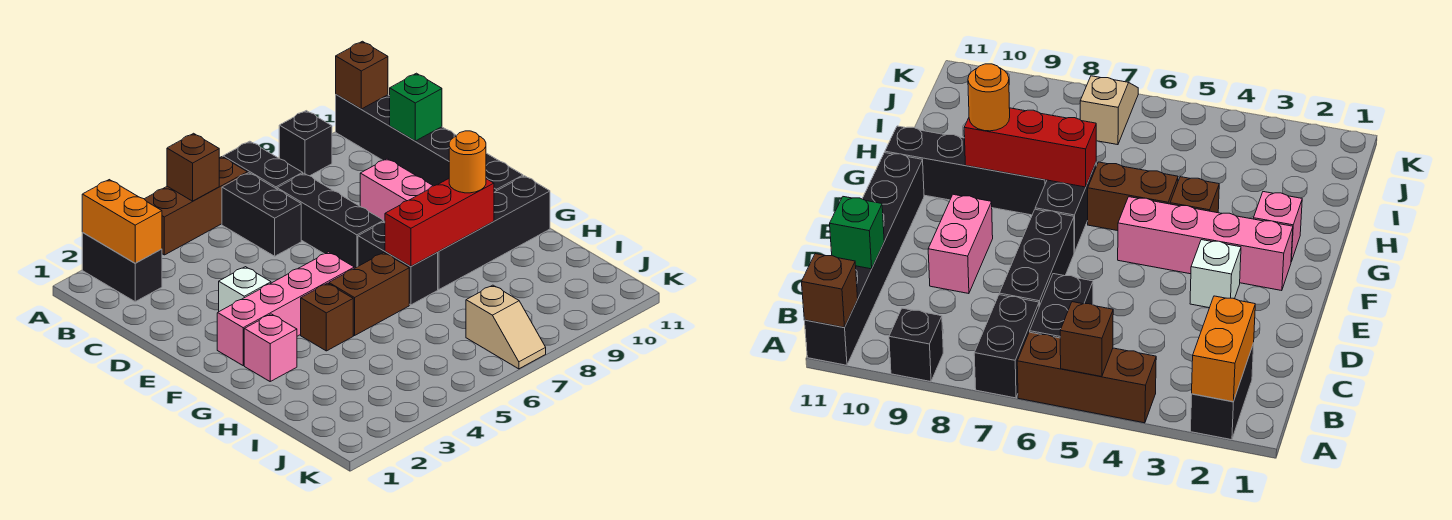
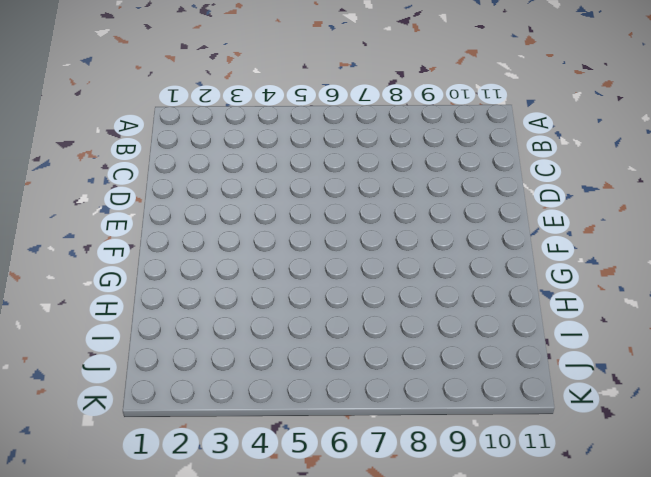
none -> black 1x2 brick [82,233,162,302]
none -> brown 1x3 brick [145,157,247,255]
none -> black 1x2 brick [223,141,303,189]

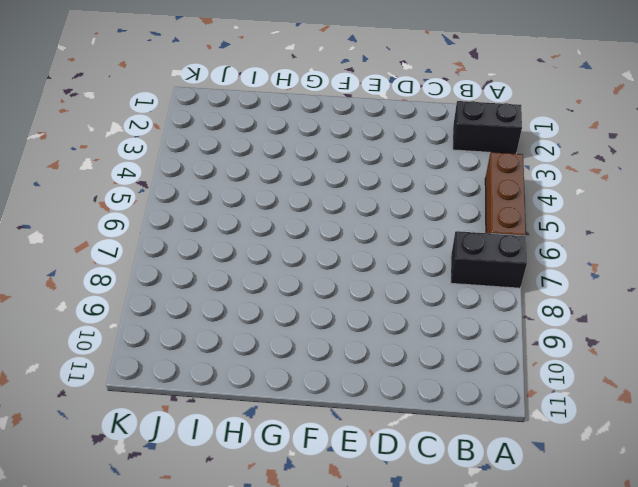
none -> black 1x1 brick [279,111,332,176]
none -> black 1x6 brick [336,95,523,192]
none -> black 1x2 brick [222,173,301,256]

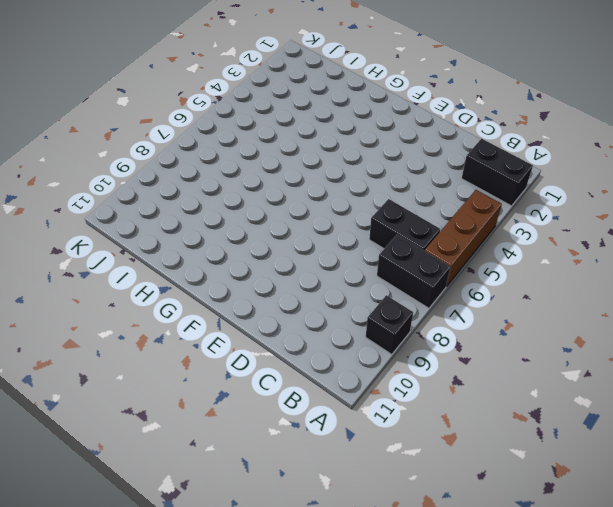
none -> black 1x6 brick [336,95,523,192]
none -> black 1x3 brick [277,173,384,268]
none -> pink 1x2 brick [360,159,433,221]

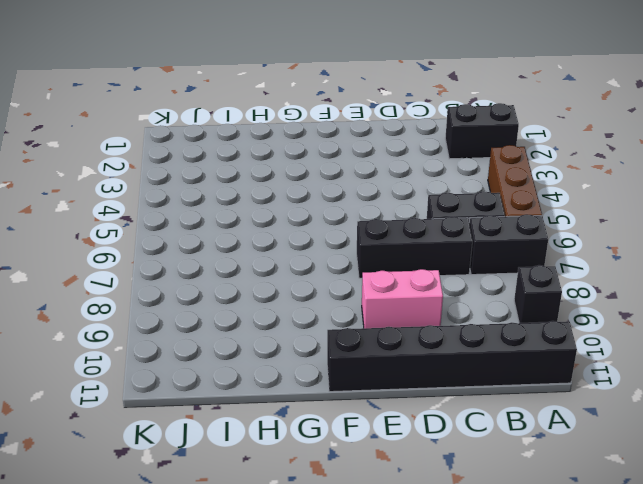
none -> white 1x1 brick [219,267,271,311]
none -> pink 1x4 brick [217,252,354,365]
none -> black 1x2 brick [358,221,438,305]

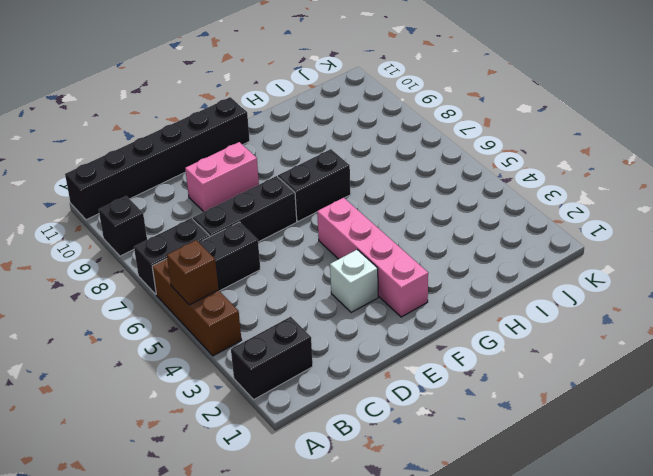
none -> pink 1x1 brick [244,314,297,381]
none -> brown 1x1 brick [301,283,353,351]
none -> brown 1x2 brick [329,253,409,336]

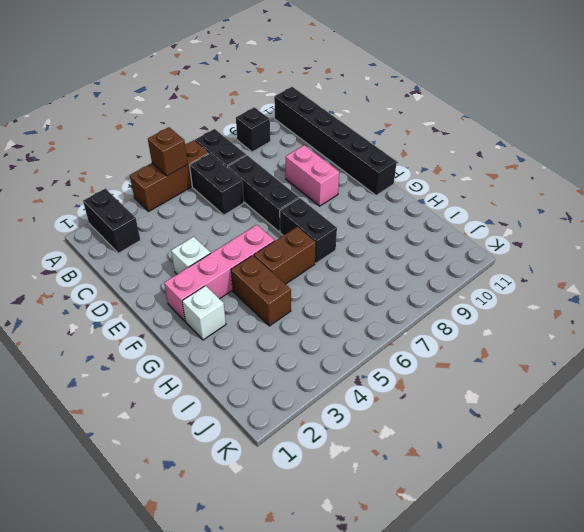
white 1x1 brick [182,286,226,340] -> pink 1x1 brick [244,314,297,381]
brown 1x2 brick [231,255,291,326] -> brown 1x1 brick [301,283,353,351]
none -> black 1x4 brick [437,176,550,289]
none -> tan 1x2 slope [466,285,546,369]
none -> orange 1x2 brick [82,180,162,263]

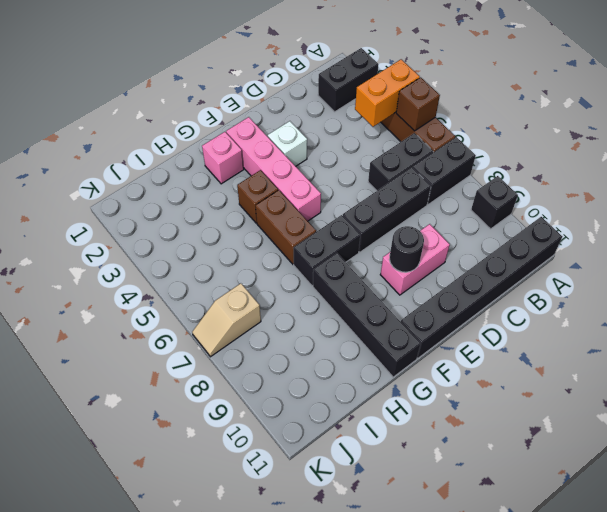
orange 1x2 brick [355,59,420,127] -> orange 1x2 brick moved to [82,180,162,263]
black 1x1 round brick [389,226,424,272] -> none
none -> brown 1x1 brick [336,41,388,109]
none -> green 1x1 brick [390,73,442,141]
none -> red 1x3 brick [385,179,494,267]

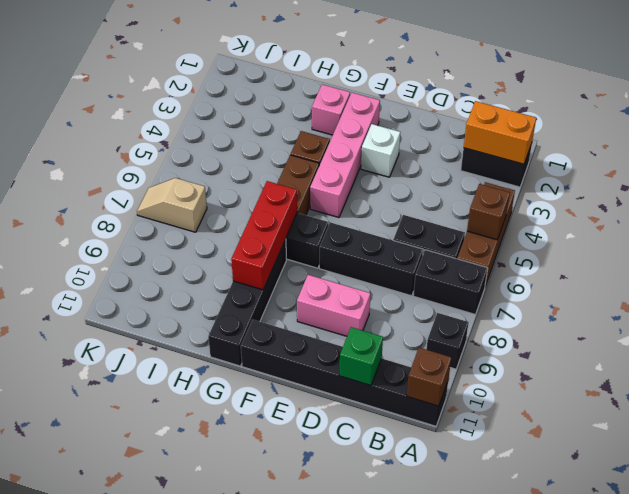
none -> orange 1x1 round brick [449,131,486,193]

